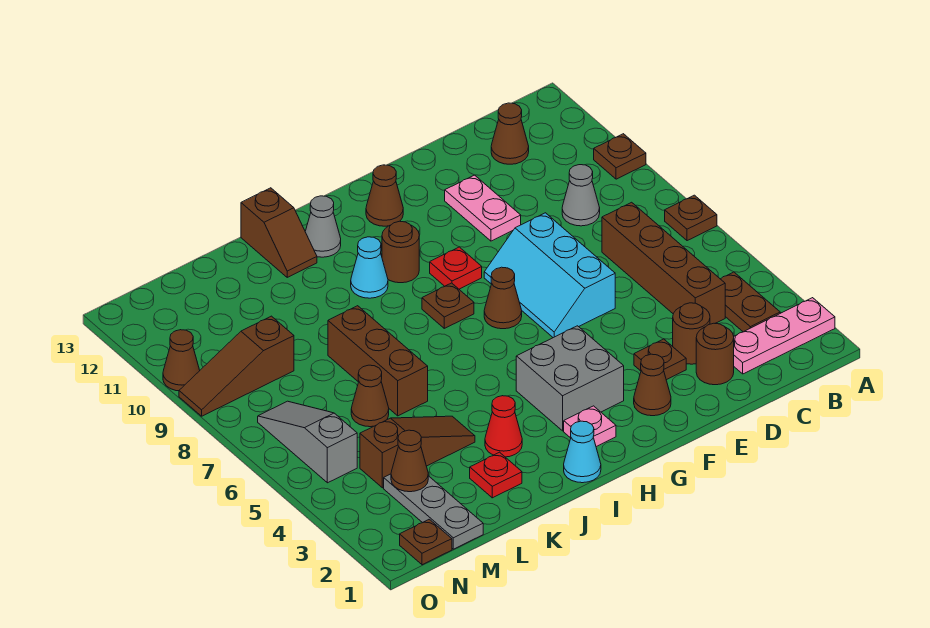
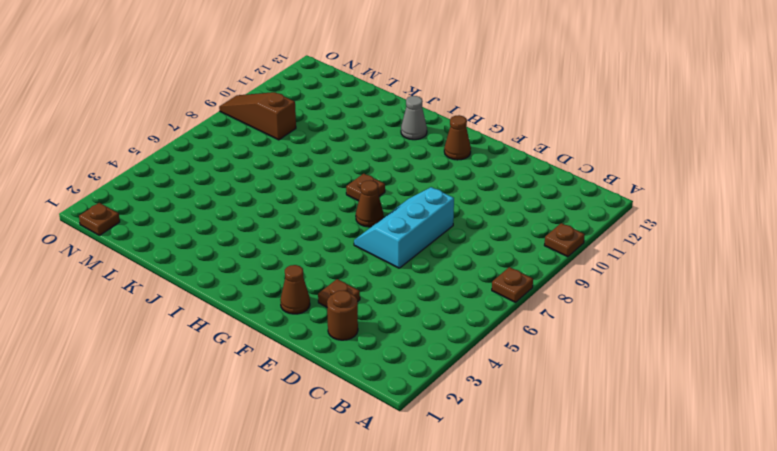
none -> pink 1x3 plate [734,298,835,374]
none -> brown 1x2 plate [721,272,780,332]
none -> brown 1x4 brick [602,202,725,324]
none -> grey 1x1 cone [562,165,600,226]

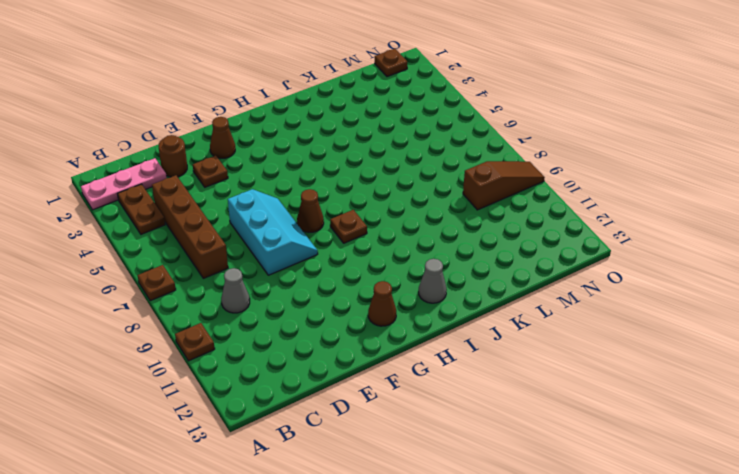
none -> brown 1x1 cone [491,103,529,164]
none -> brown 1x1 round brick [673,303,710,364]
none -> pink 1x2 plate [445,175,521,241]
none -> grey 2x2 brick [516,326,624,431]

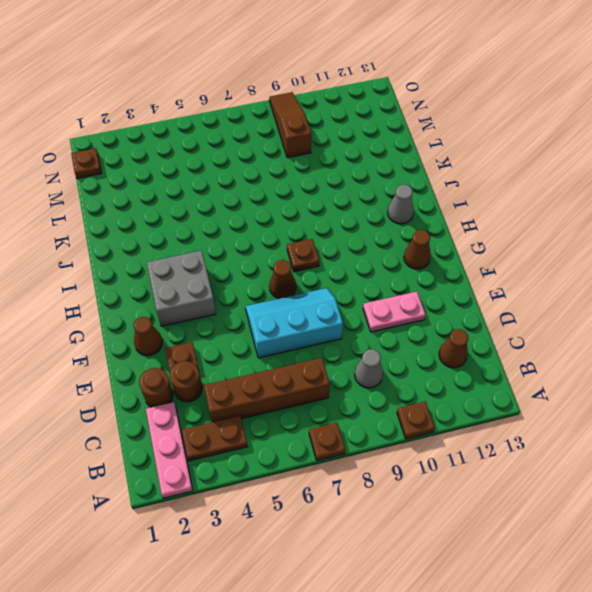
none -> red 1x1 plate [430,247,482,289]
none -> pink 1x1 plate [564,406,616,447]
none -> brown 1x1 round brick [382,221,419,283]
none -> cyan 1x1 cone [564,421,601,483]

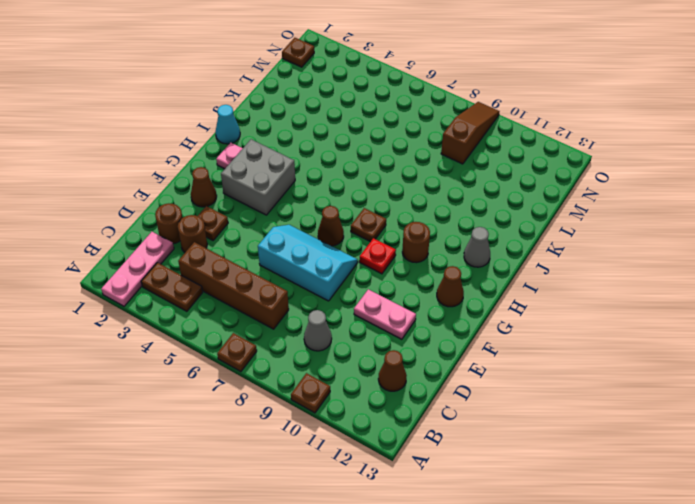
none -> cyan 1x1 cone [351,237,388,298]
none -> red 1x1 cone [485,396,522,457]
none -> brown 1x2 slope [241,188,317,277]
none -> red 1x1 plate [470,452,522,498]

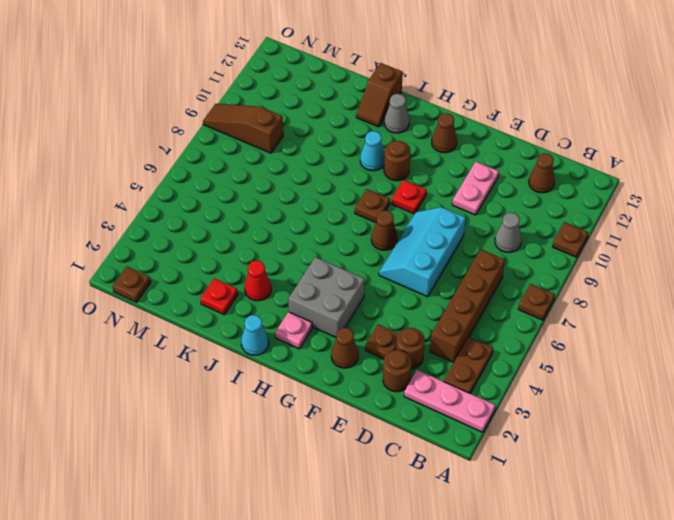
none -> brown 1x3 slope [360,416,475,488]
none -> brown 1x3 brick [328,306,428,416]
none -> brown 1x1 cone [351,365,389,427]
none -> grey 1x3 plate [384,474,483,549]

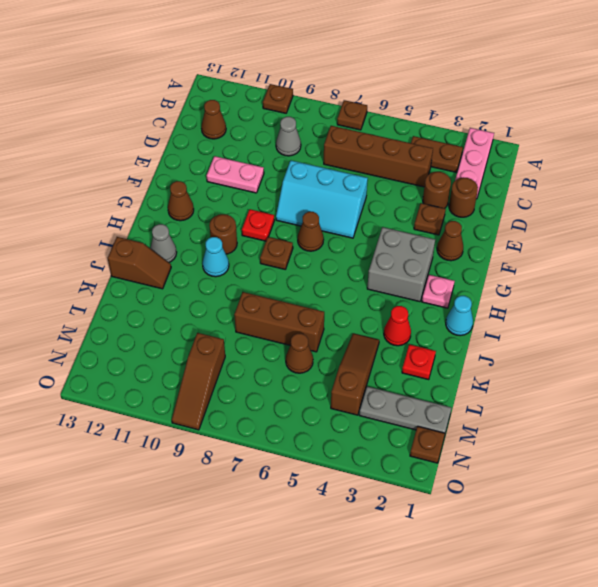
none -> grey 1x3 slope [258,401,357,483]
none -> brown 1x1 cone [163,330,200,391]
none -> brown 1x1 cone [391,430,428,492]

